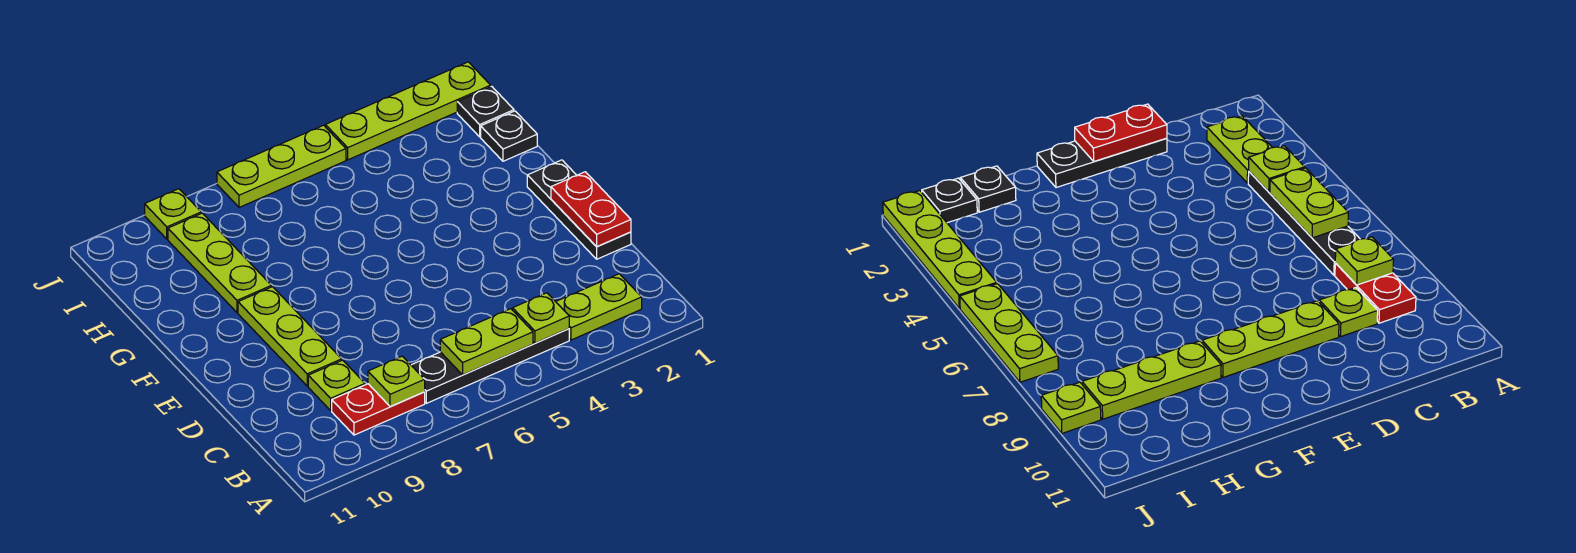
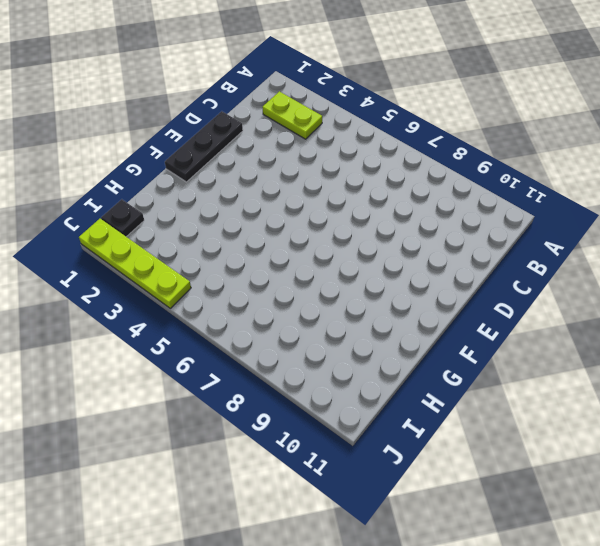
none -> black 1x4 plate [411,329,569,403]
none -> red 1x2 plate [332,384,425,435]
none -> lime 1x1 plate [308,360,365,410]

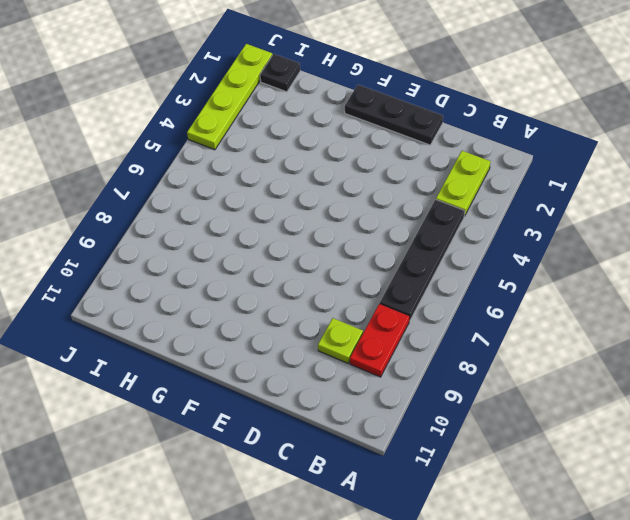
none -> lime 1x3 plate [238,287,342,386]
none -> lime 1x3 plate [168,213,271,313]
none -> black 1x1 plate [481,111,537,161]

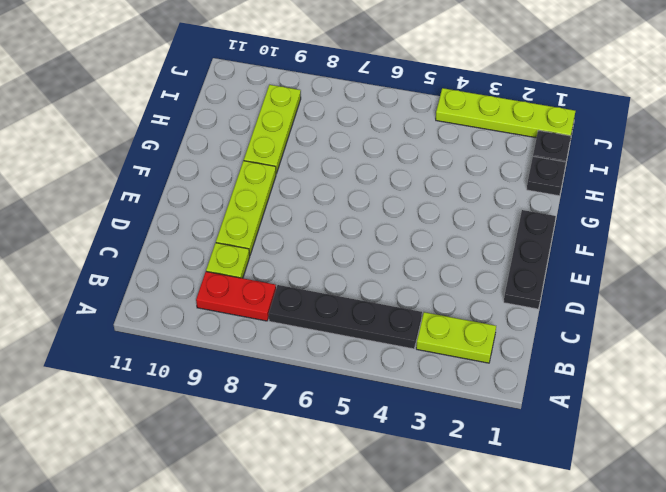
none -> lime 1x3 plate [217,125,346,207]
none -> lime 1x1 plate [145,189,201,239]
none -> lime 1x1 plate [513,293,569,343]

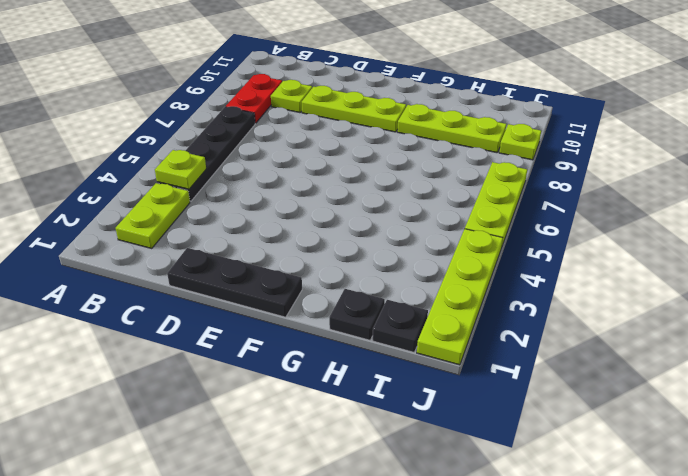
none -> lime 1x2 plate [440,309,533,375]
none -> lime 1x1 plate [368,356,425,407]
none -> red 1x2 plate [551,172,631,247]

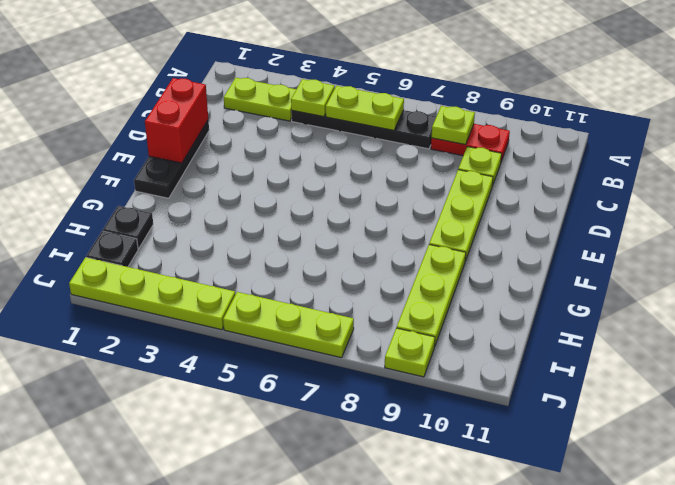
red 1x2 brick [145,78,208,163] -> red 1x2 plate [551,172,631,247]

